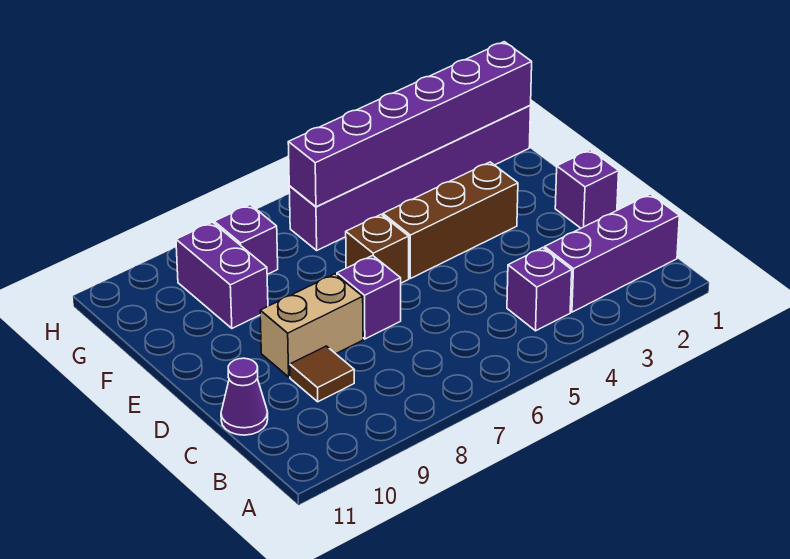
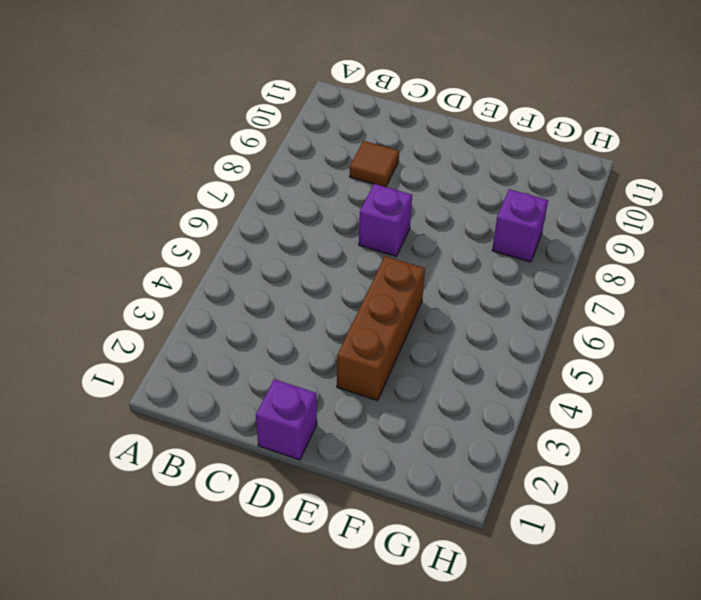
none -> purple 1x3 brick [545,194,679,312]
none -> purple 1x1 brick [507,248,572,331]
none -> purple 1x1 cone [221,358,268,435]

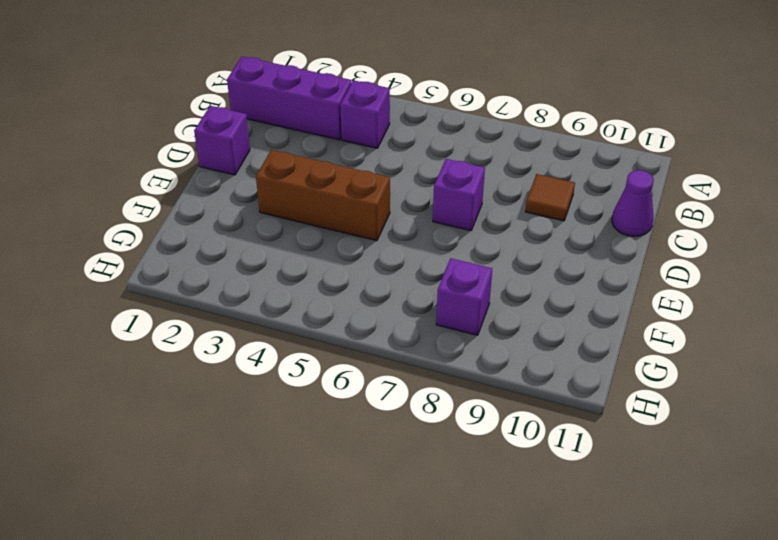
none -> tan 1x2 brick [260,274,363,377]
none -> brown 1x1 brick [346,215,409,283]
none -> purple 1x2 brick [176,222,268,328]

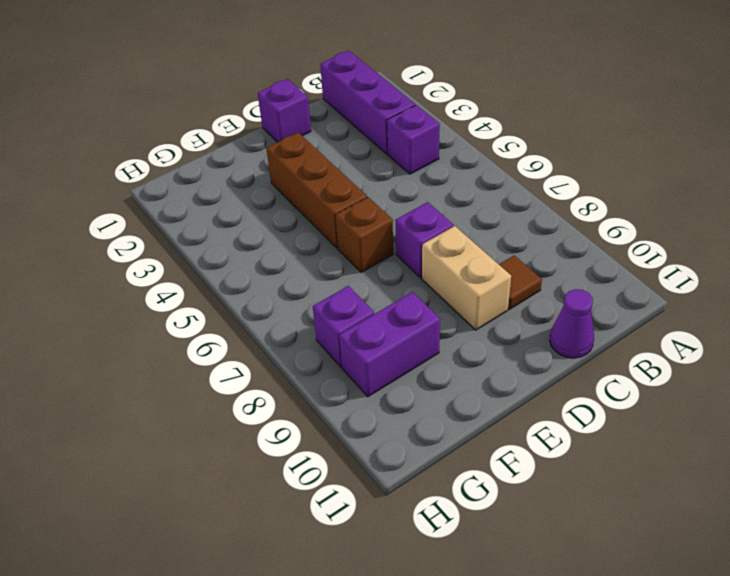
none -> purple 1x6 brick [289,106,531,250]
none -> purple 1x6 brick [288,42,532,207]

